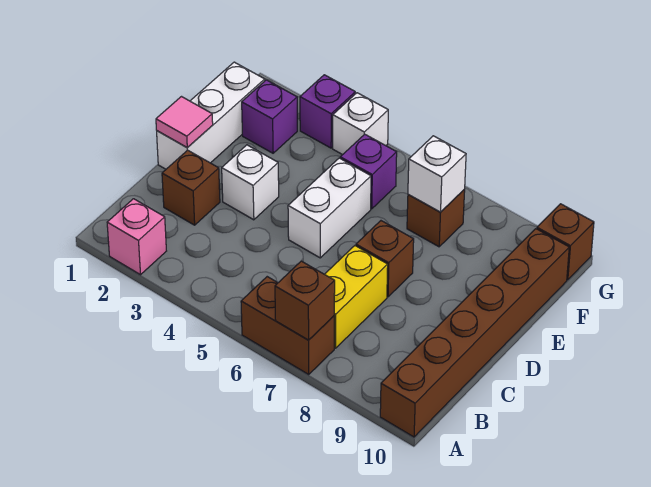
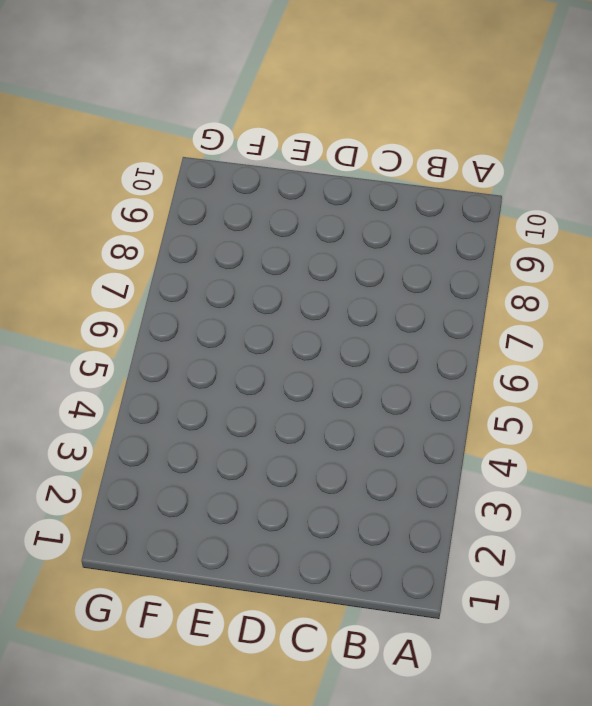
none -> pink 1x1 brick [107,199,166,275]
none -> brown 1x2 brick [241,277,334,374]
none -> brown 1x6 brick [380,229,569,437]

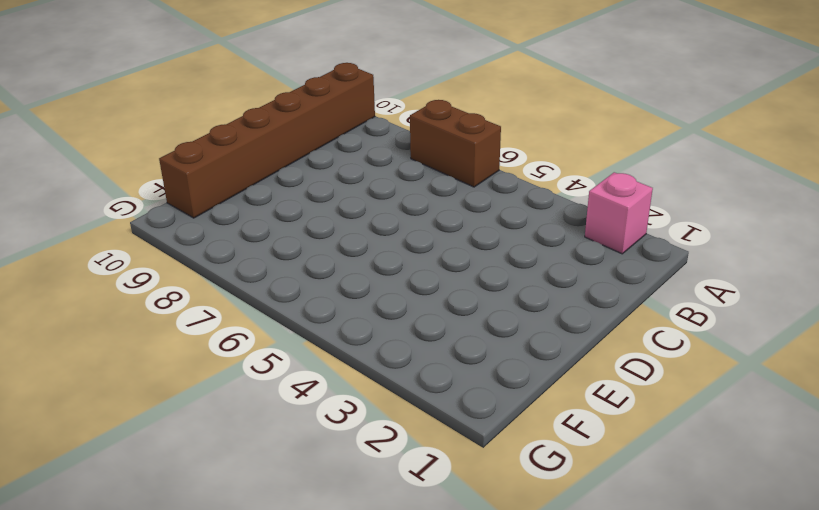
none -> yellow 1x2 brick [325,246,388,348]
none -> brown 1x1 brick [162,150,220,225]
none -> white 1x3 brick [157,62,265,169]

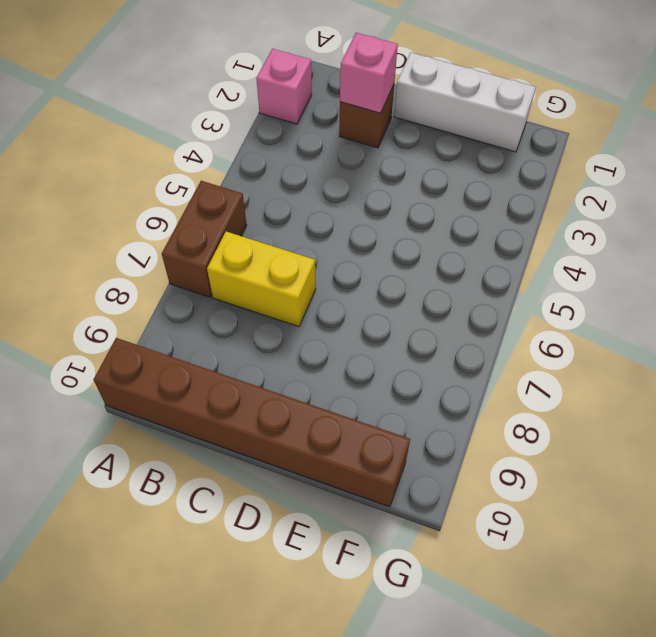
pink 1x1 brick [340,33,398,113] -> none
none -> white 1x1 brick [222,145,279,220]
none -> white 1x2 brick [288,158,371,258]
none -> brown 1x1 brick [356,221,414,297]

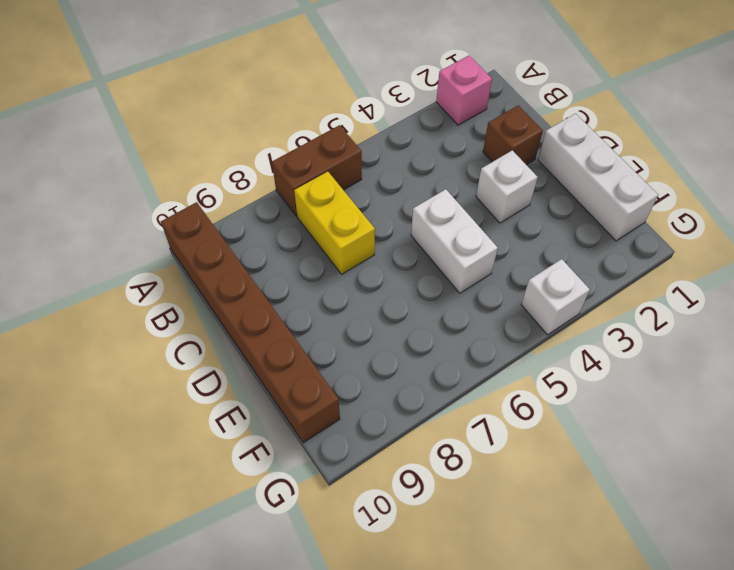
none -> brown 1x1 brick [356,221,414,297]
none -> purple 1x1 brick [242,80,297,153]
none -> purple 1x1 brick [340,134,397,209]

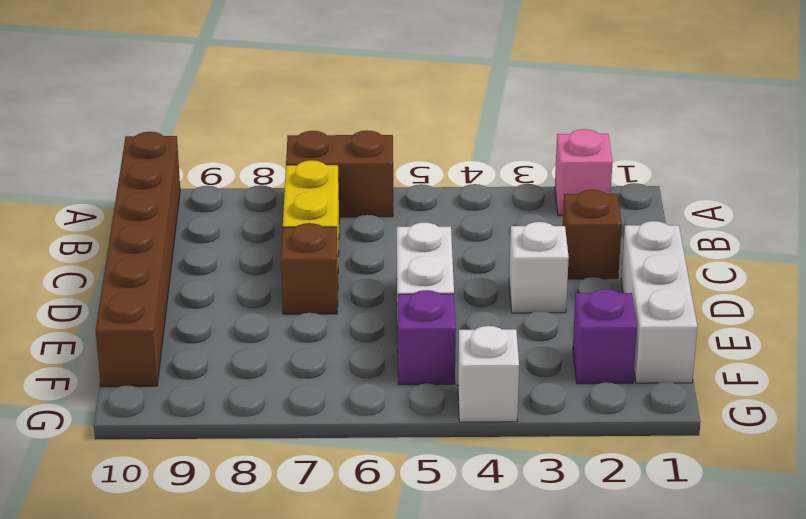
none -> brown 1x1 brick [407,189,465,247]
none -> purple 1x1 brick [300,75,355,148]
none -> brown 1x1 brick [537,204,594,280]

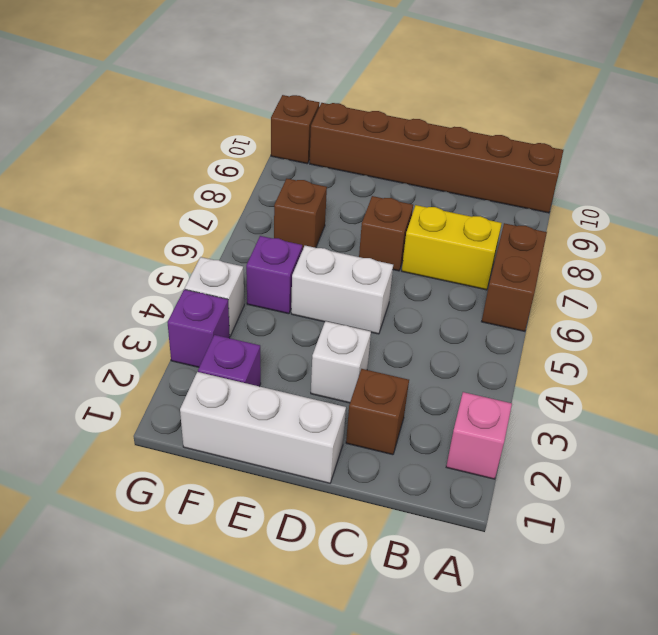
none -> brown 1x1 brick [275,261,335,340]
none -> pink 1x1 tile [156,97,213,148]
none -> white 1x1 brick [408,136,466,212]

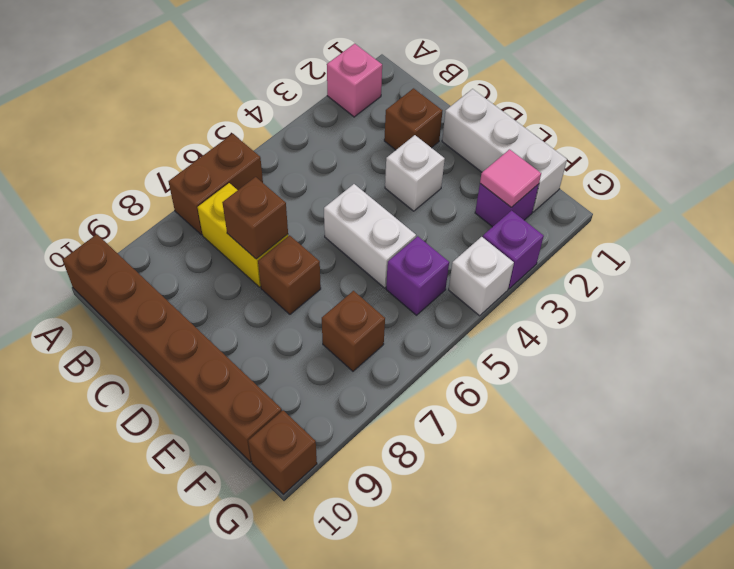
brown 1x1 brick [222,177,288,259] -> brown 1x1 brick moved to [275,261,335,340]
pink 1x1 tile [480,149,541,207] -> pink 1x1 tile moved to [156,97,213,148]
none -> white 1x1 brick [408,136,466,212]

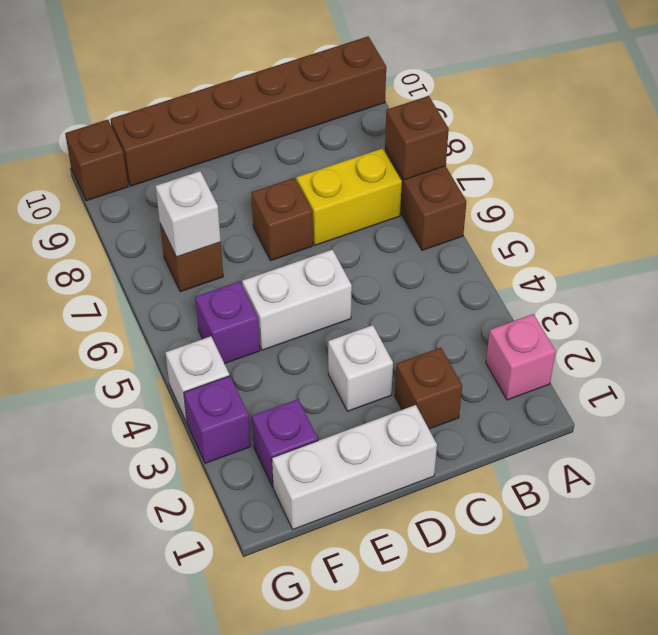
none -> pink 1x1 tile [156,97,213,148]

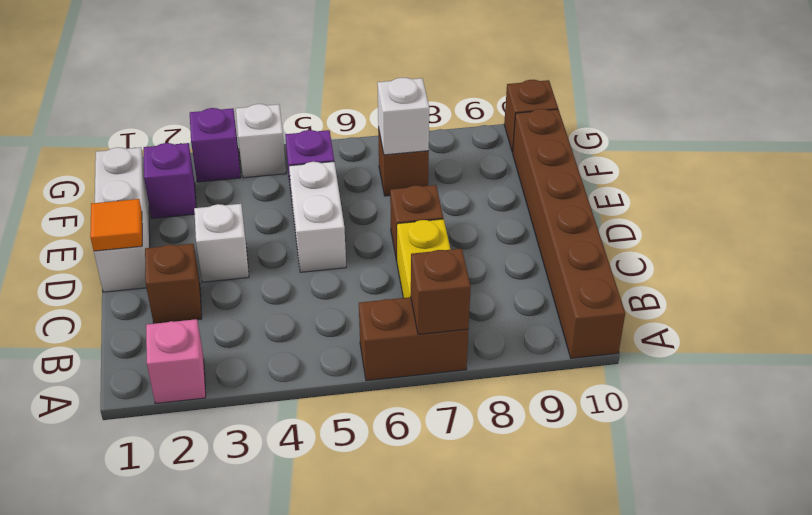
orange 1x1 tile [90,199,142,251] -> pink 1x1 tile [156,97,213,148]

